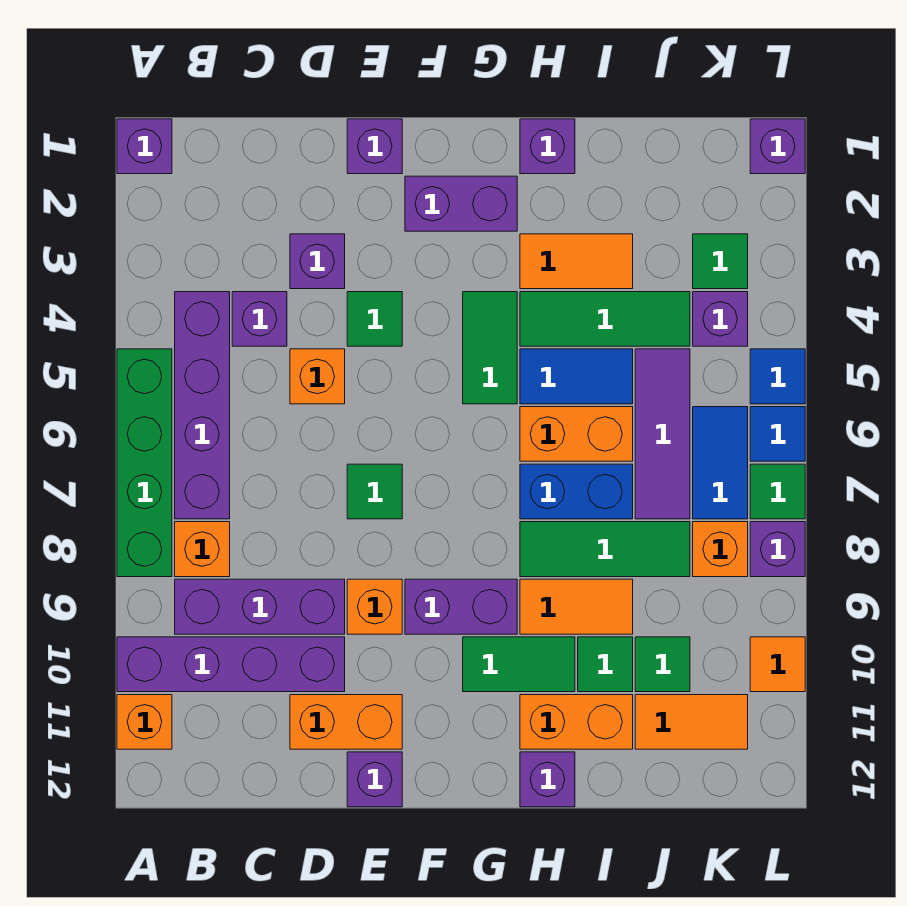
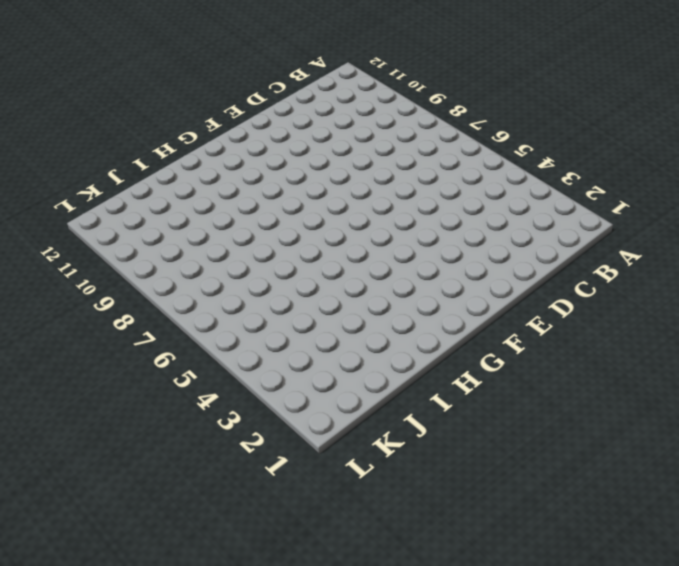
none -> purple 1x1 brick [117,119,172,174]
none -> green 1x4 brick [117,349,172,577]
none -> purple 1x4 brick [117,637,345,692]
none -> orange 1x1 brick [117,695,172,749]

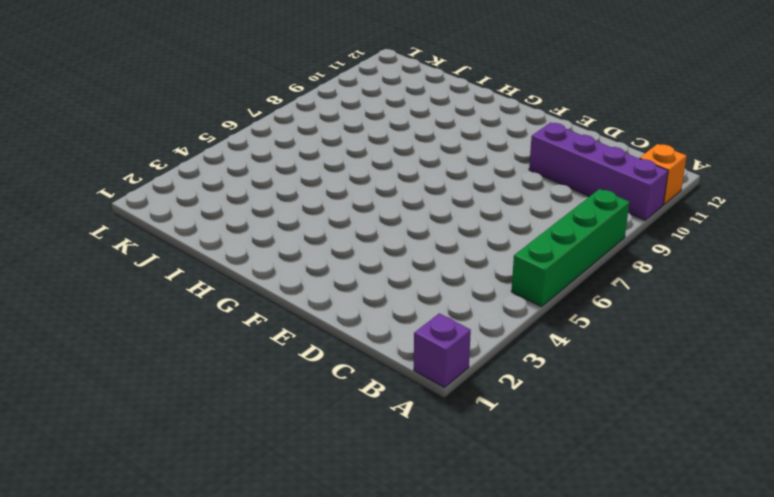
none -> purple 1x4 brick [175,292,230,519]
none -> orange 1x1 brick [175,522,230,577]
none -> purple 1x3 brick [175,579,345,634]
none -> purple 1x1 brick [232,292,287,346]

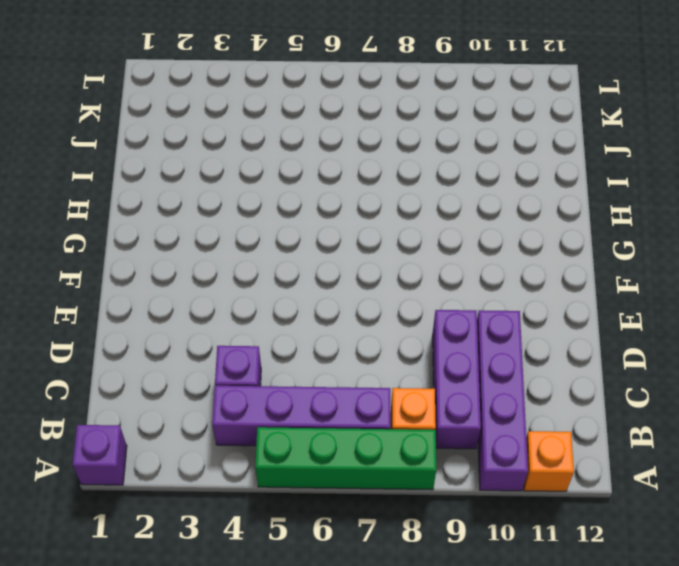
none -> purple 1x1 brick [290,234,345,289]
none -> orange 1x1 brick [290,349,345,404]
none -> orange 1x2 brick [290,695,402,749]
none -> purple 1x1 brick [347,119,402,174]

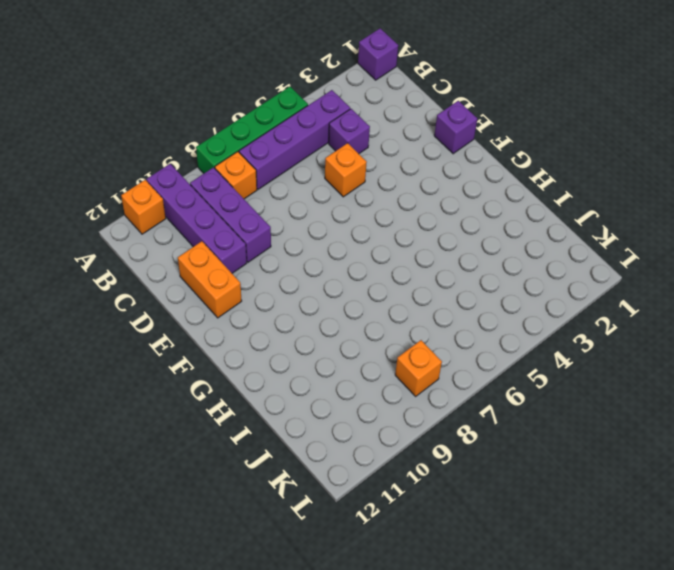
none -> purple 1x1 brick [290,234,345,289]
none -> green 1x1 tile [347,292,402,346]
none -> green 1x1 tile [347,464,402,519]
none -> orange 1x1 brick [347,579,402,634]

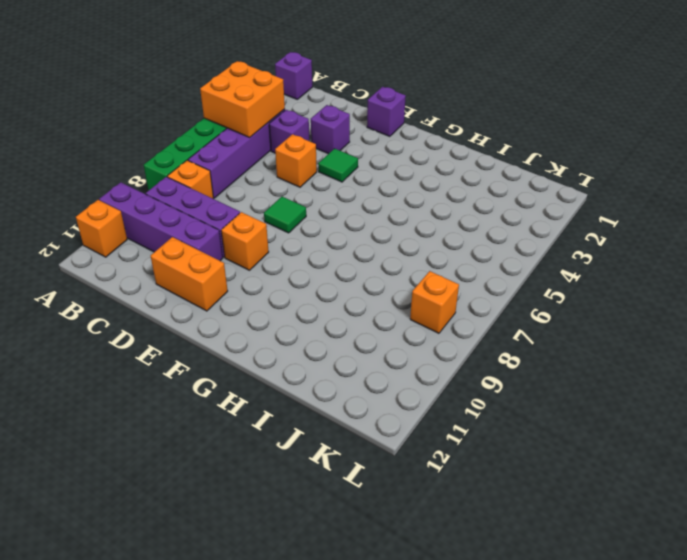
orange 2x2 brick [200,61,285,137] -> none
none -> purple 1x1 brick [347,752,402,807]
none -> purple 1x2 brick [405,176,517,231]
none -> purple 1x2 brick [405,579,517,634]
none -> green 1x2 tile [463,292,517,404]

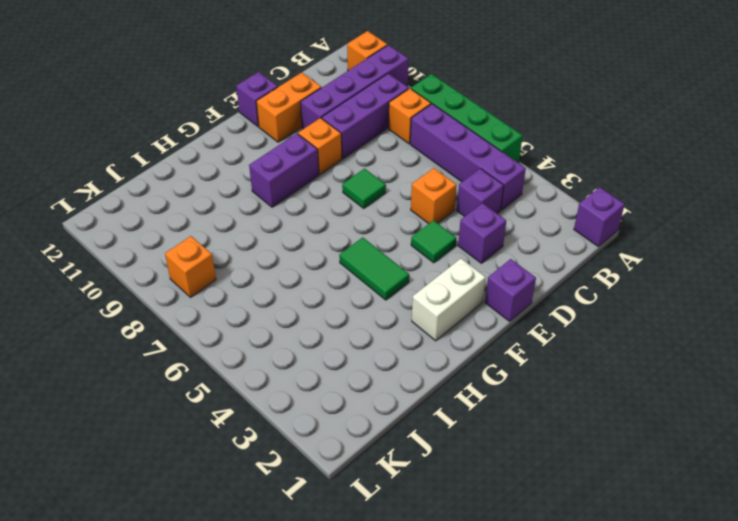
white 1x2 brick [412,259,486,341] -> purple 1x2 brick [405,176,517,231]
none -> green 1x2 tile [463,637,575,692]
none -> purple 1x1 brick [520,119,575,174]
none -> orange 1x2 tile [520,234,633,289]
none -> green 1x3 tile [520,292,690,346]

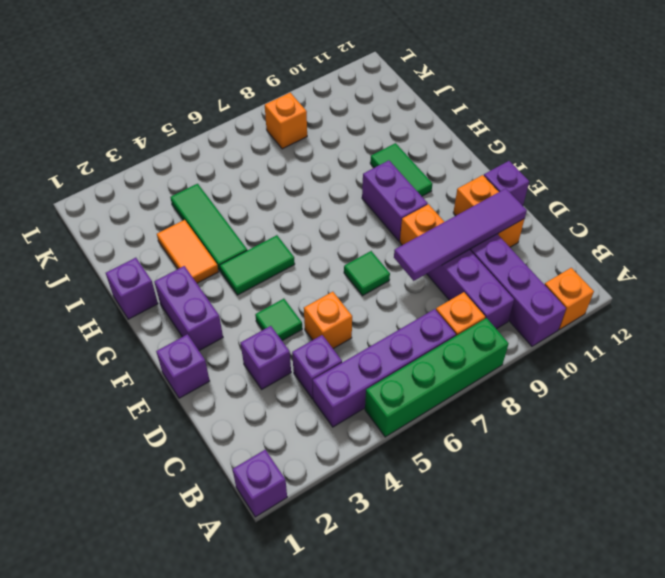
purple 1x4 tile [394,189,527,281] -> none
none -> blue 1x2 tile [520,349,633,404]
none -> orange 1x2 brick [520,407,633,461]
none -> blue 1x2 brick [520,464,633,519]
none -> green 1x3 tile [520,522,690,577]

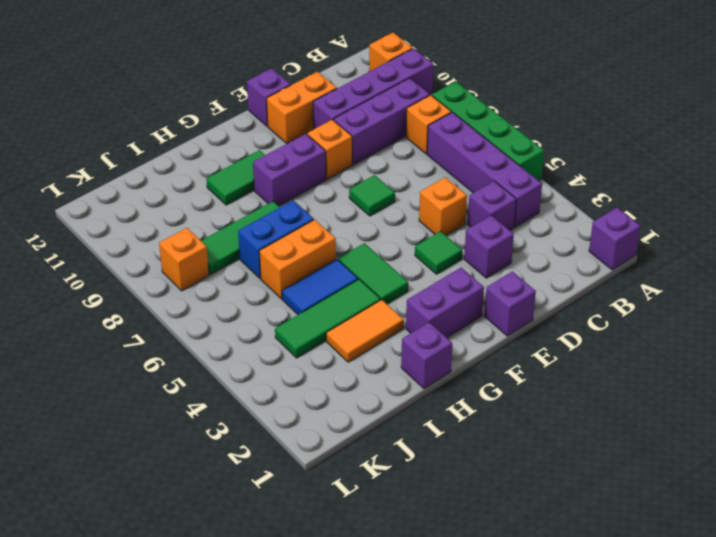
none -> orange 1x2 tile [520,579,633,634]
none -> orange 1x2 brick [520,695,633,749]
none -> purple 1x1 brick [520,752,575,807]
none -> green 1x1 tile [578,637,633,692]

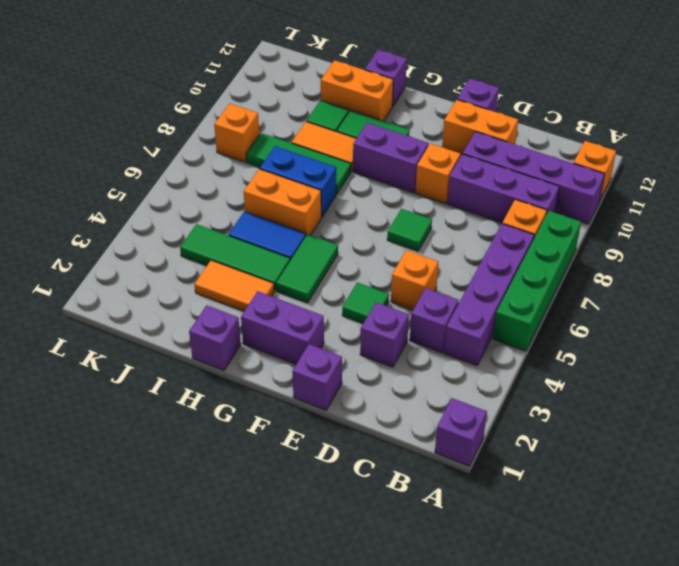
none -> purple 1x3 tile [635,349,690,519]
none -> green 1x1 tile [635,637,690,692]
none -> orange 1x2 tile [635,695,748,749]
none -> green 1x1 tile [693,234,748,289]

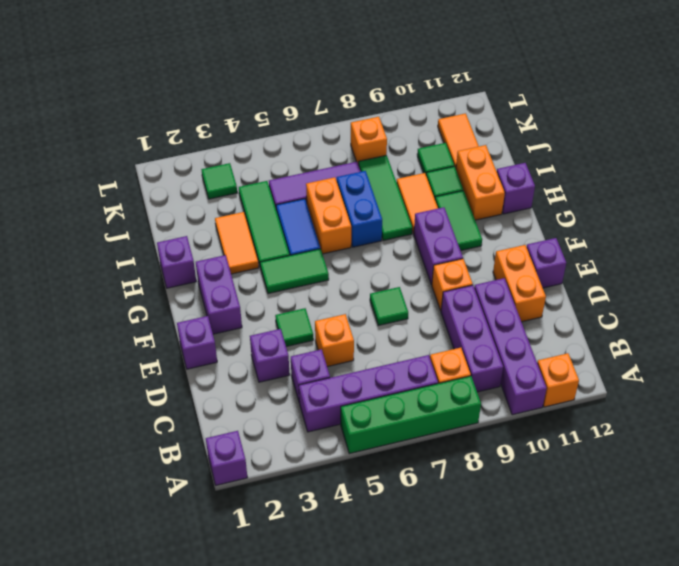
none -> purple 1x1 brick [693,292,748,346]
none -> blue 1x2 tile [693,407,748,519]
none -> purple 1x1 brick [750,119,805,174]
none -> blue 1x1 tile [750,349,805,404]

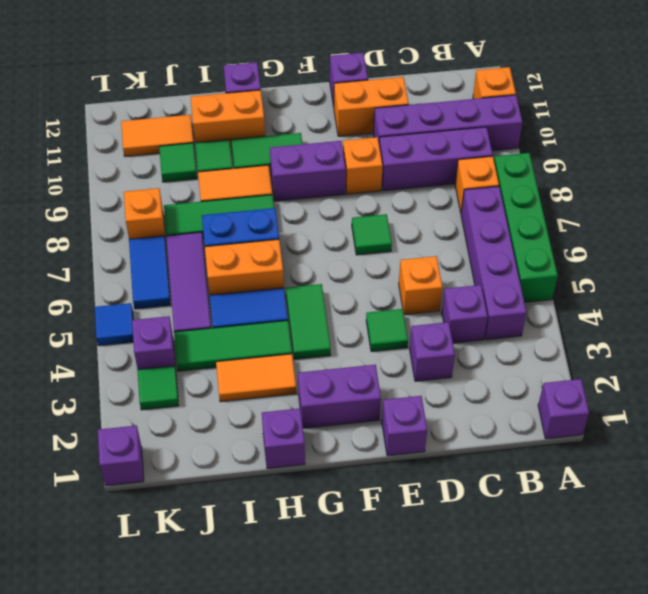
none -> blue 1x1 tile [750,407,805,461]
none -> green 1x1 tile [750,464,805,519]
none -> purple 1x1 brick [750,522,805,577]
none -> orange 1x1 tile [750,637,805,692]

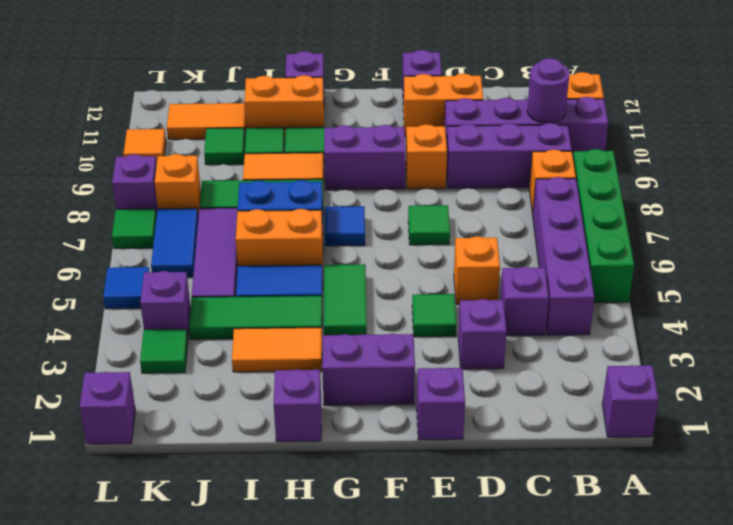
purple 1x1 round brick [527,58,570,123] -> none
blue 1x1 tile [325,206,365,246] -> blue 1x1 tile moved to [750,407,805,461]

